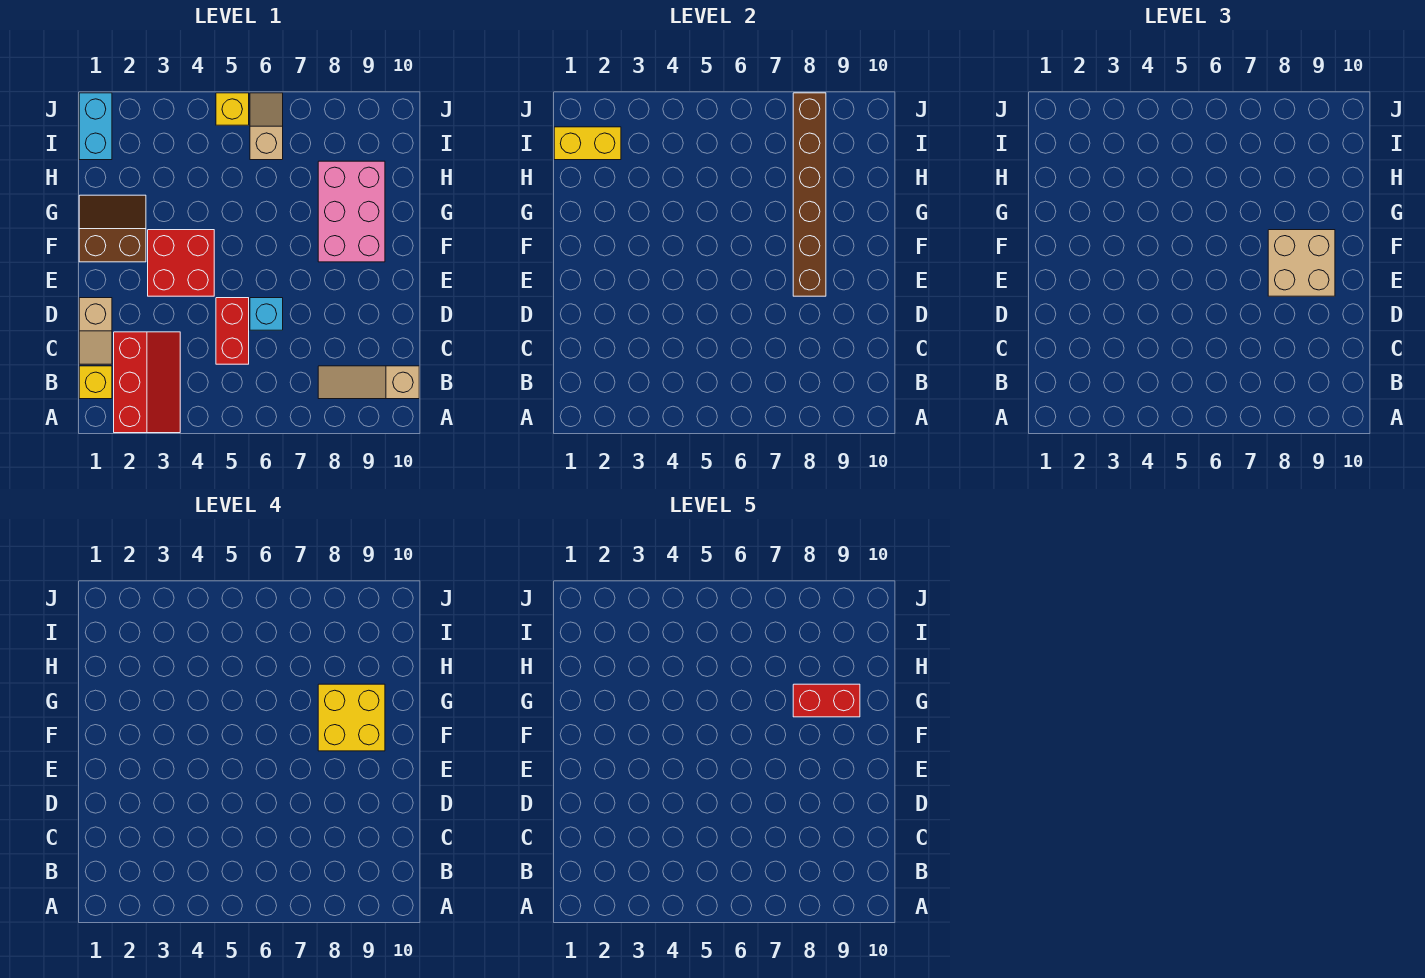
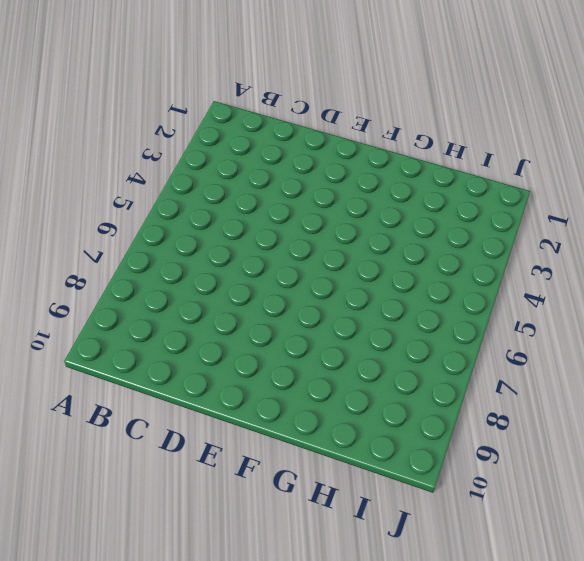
none -> red 2x3 slope [114,332,180,433]
none -> yellow 1x1 brick [79,366,112,399]
none -> tan 1x3 slope [318,366,419,399]

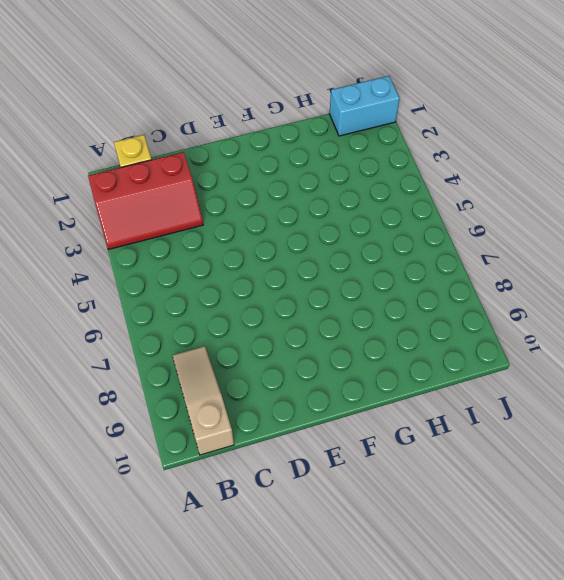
none -> tan 1x2 slope [79,298,112,364]
none -> red 1x2 brick [216,298,249,364]
none -> cyan 1x1 brick [250,298,283,330]

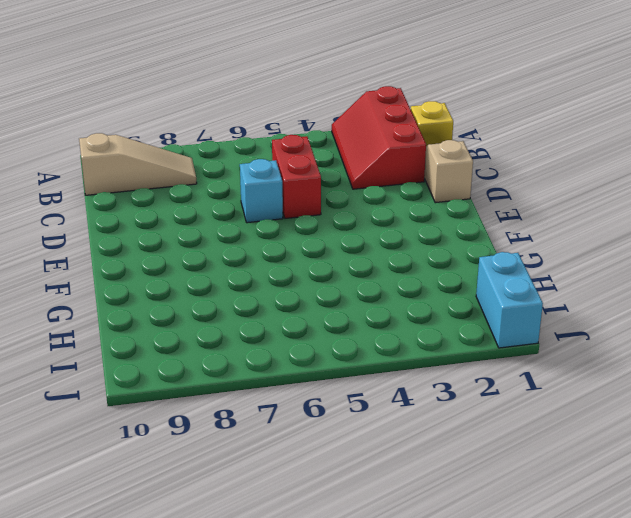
none -> red 2x2 brick [148,230,214,296]
none -> brown 2x2 slope [79,195,146,262]
none -> pink 2x3 brick [318,161,385,262]

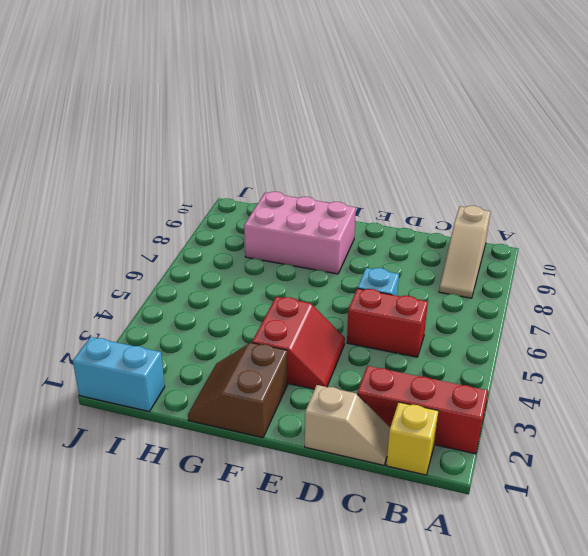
red 2x2 slope [252,297,345,389] -> red 2x2 brick [148,230,214,296]
none -> tan 1x2 slope [250,93,283,160]
none -> yellow 1x1 brick [216,93,249,125]
none -> brown 1x6 brick [793,93,826,296]

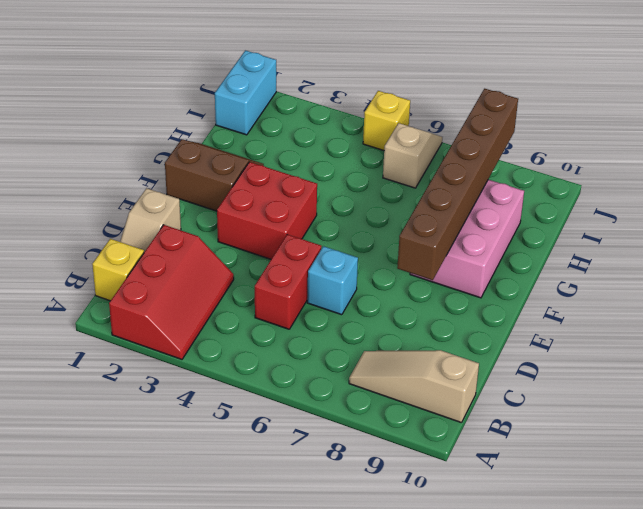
none -> yellow 1x2 brick [554,127,621,160]
none -> tan 2x2 brick [1268,230,1335,296]
none -> yellow 2x2 brick [318,684,385,751]

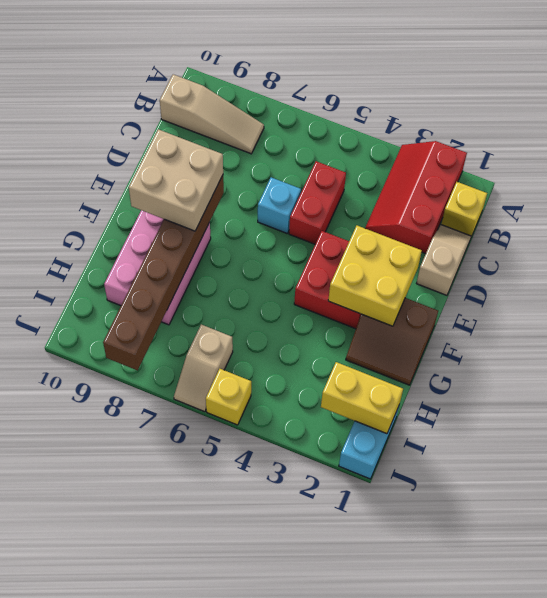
yellow 2x2 brick [328,226,422,326] -> yellow 2x2 brick moved to [318,684,385,751]
none -> red 1x2 brick [793,684,860,717]

